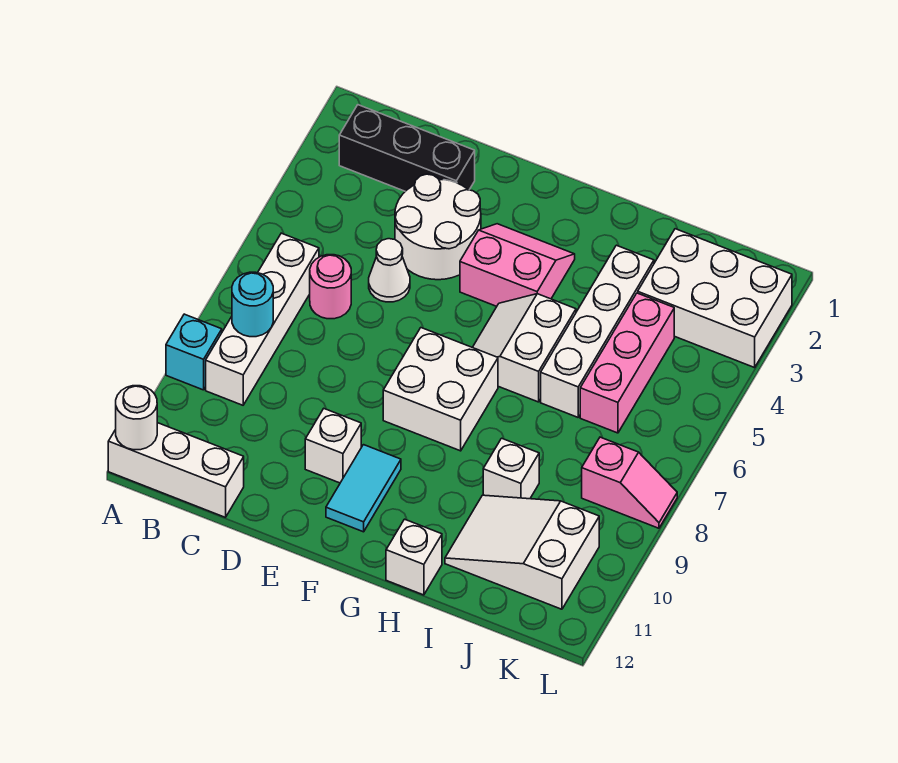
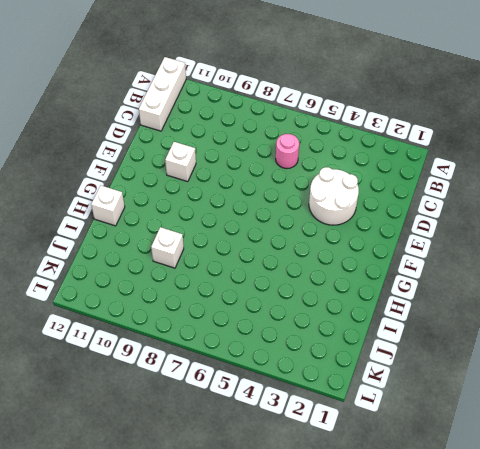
none -> cyan 1x1 brick [166,314,222,390]
none -> black 1x3 brick [339,105,475,191]
none -> white 1x4 brick [206,233,319,405]

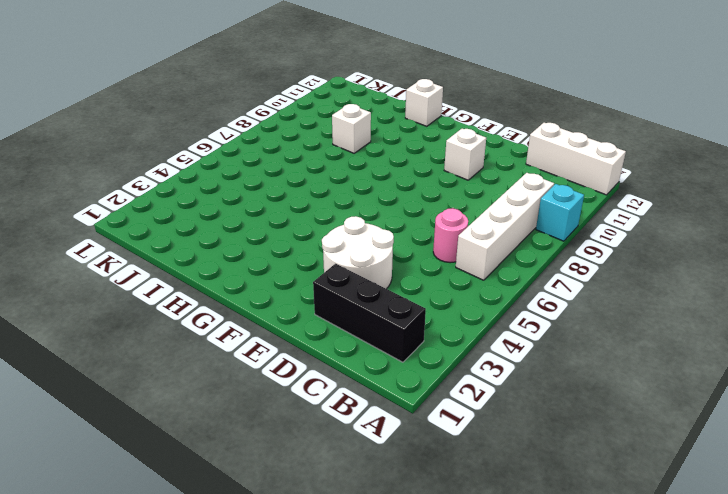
none -> white 1x1 cone [369,239,410,302]
none -> pink 2x2 slope [460,224,575,306]
none -> white 2x2 brick [383,328,498,451]

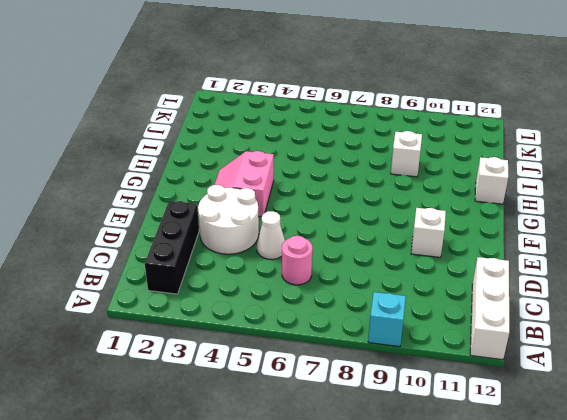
none -> white 1x4 brick [206,233,319,405]
none -> white 2x2 brick [383,328,498,451]
none -> cyan 1x2 tile [326,445,401,532]

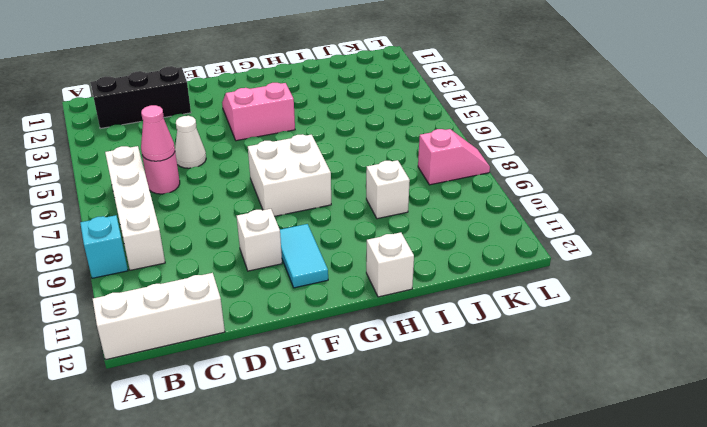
pink 1x1 cone [141,105,175,161] -> none
none -> white 2x2 round brick [395,174,481,280]
none -> white 2x2 slope [473,294,576,402]
none -> white 1x4 brick [541,245,654,417]

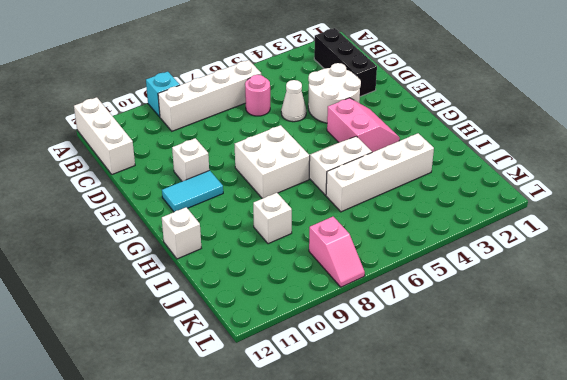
none -> white 2x3 slope [445,495,599,609]
none -> white 2x3 brick [638,229,792,368]
none -> pink 1x3 brick [580,293,674,433]

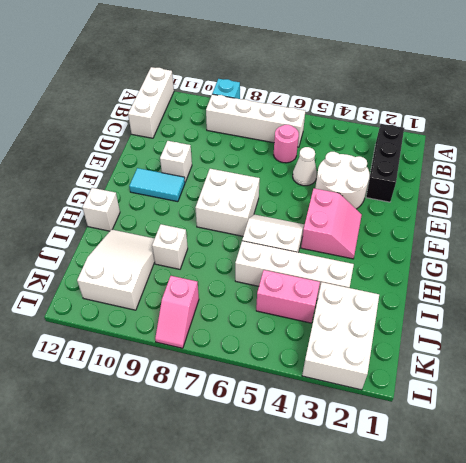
pink 1x2 brick [256,270,320,323] -> pink 1x3 brick [580,293,674,433]
none -> white 1x1 round brick [116,386,157,450]
none -> cyan 1x1 round brick [232,272,273,337]

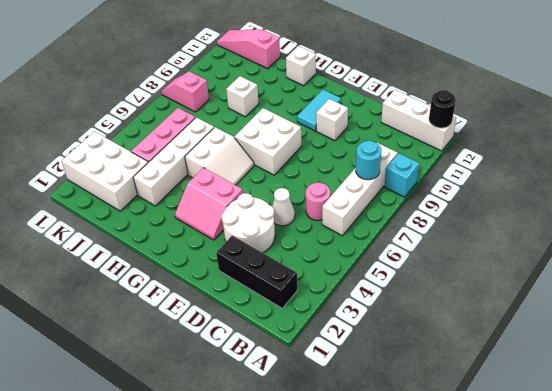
black 1x1 round brick [429,90,456,128] -> white 1x1 round brick [116,386,157,450]
pink 1x3 slope [217,29,280,69] -> none
none -> white 2x3 slope [445,495,599,609]

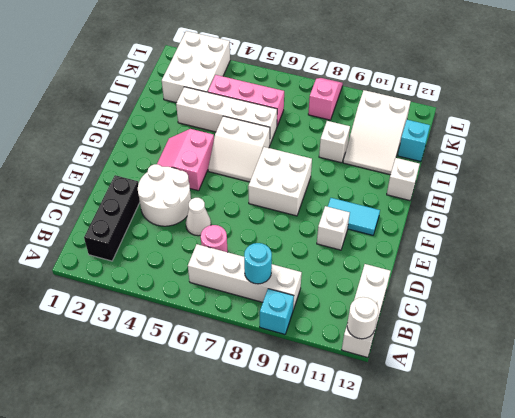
cyan 1x1 brick [398,120,430,162] -> none

